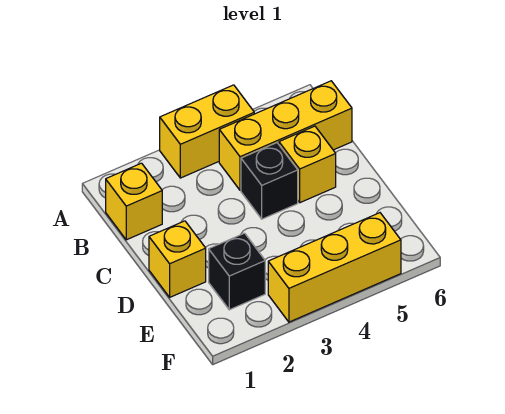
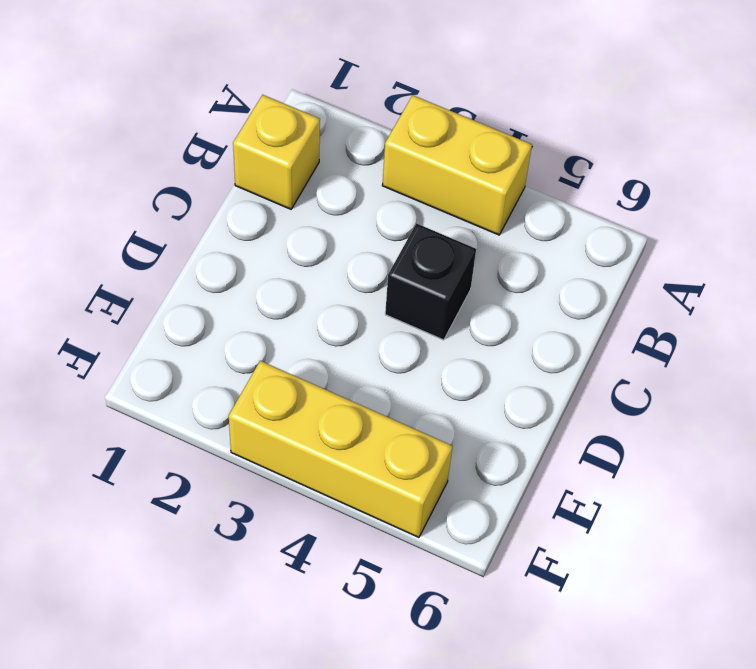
none -> yellow 1x3 brick [219,81,352,190]
none -> yellow 1x1 brick [279,126,336,203]

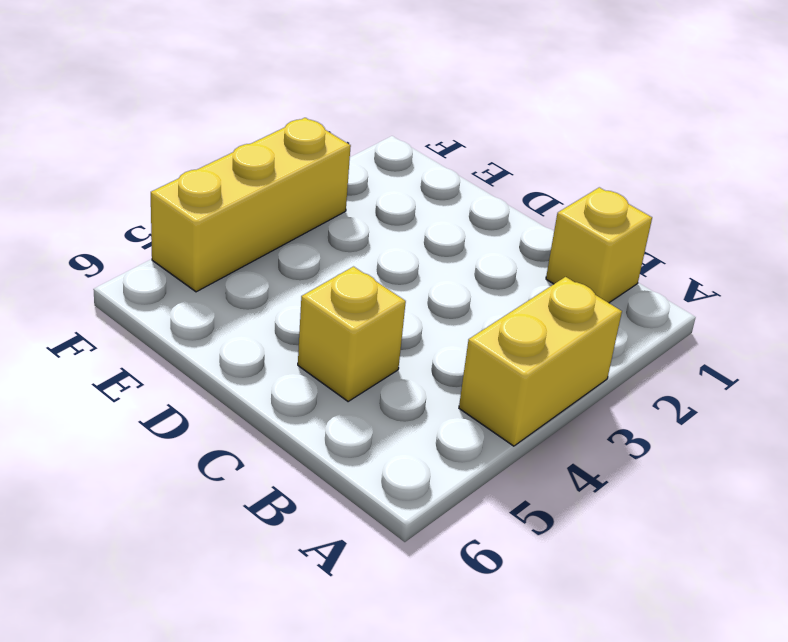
none -> yellow 1x3 brick [219,81,352,190]
none -> black 1x1 brick [241,143,298,219]

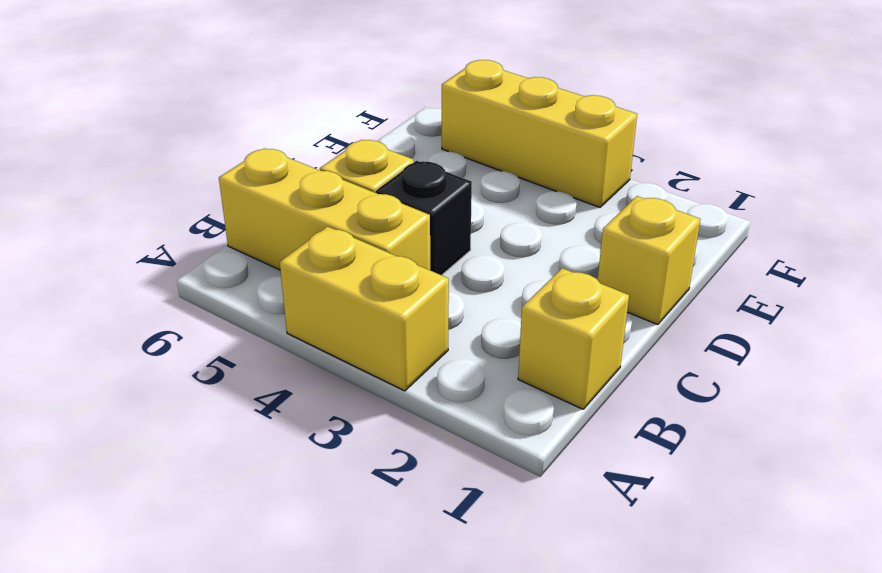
none -> black 1x1 brick [209,233,265,310]

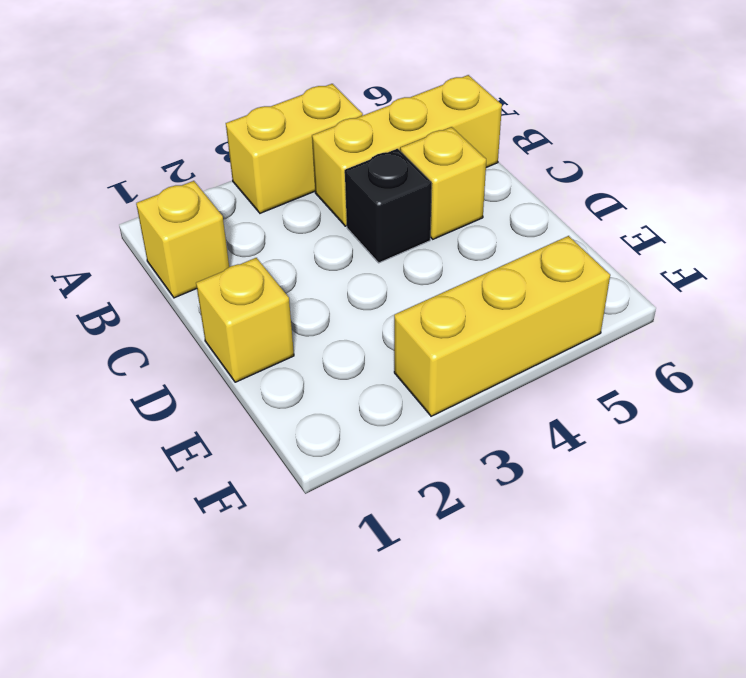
none -> black 1x1 brick [209,233,265,310]

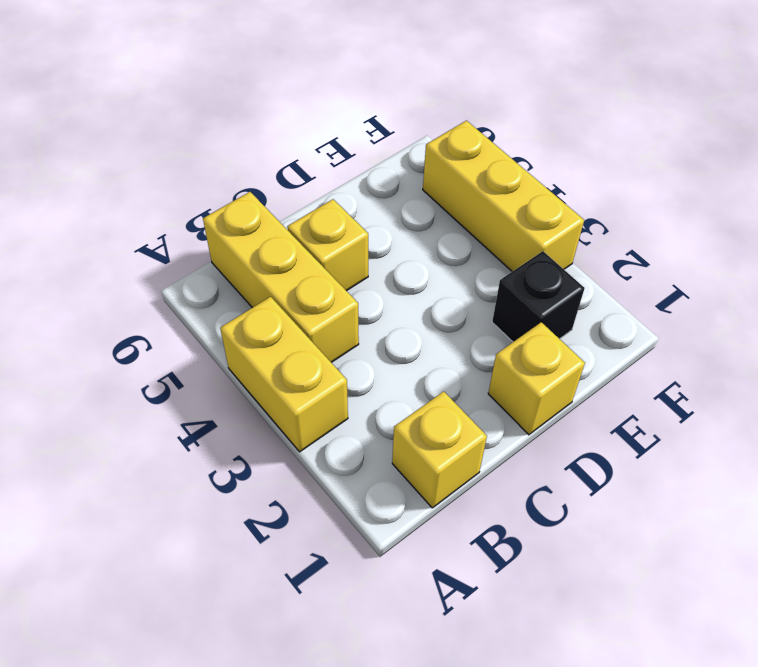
none -> black 1x1 brick [241,143,298,219]

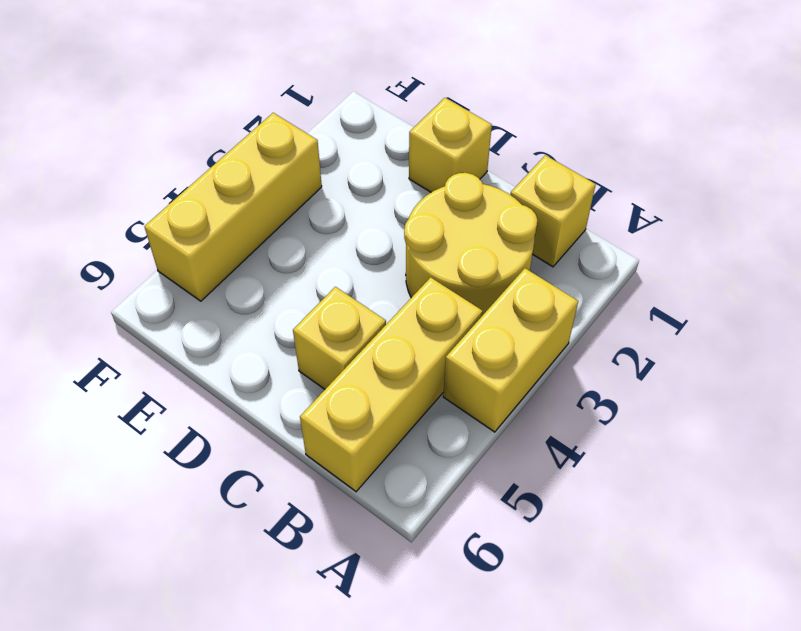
yellow 2x2 round brick [404,173,537,316] -> none
none -> black 1x1 brick [241,143,298,219]
none -> black 1x1 brick [209,233,265,310]

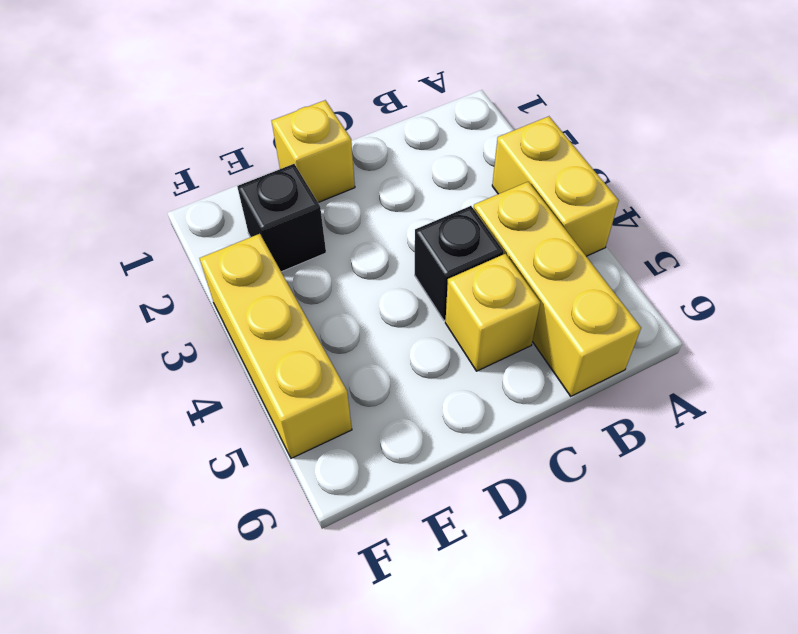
none -> yellow 1x1 brick [106,163,162,240]

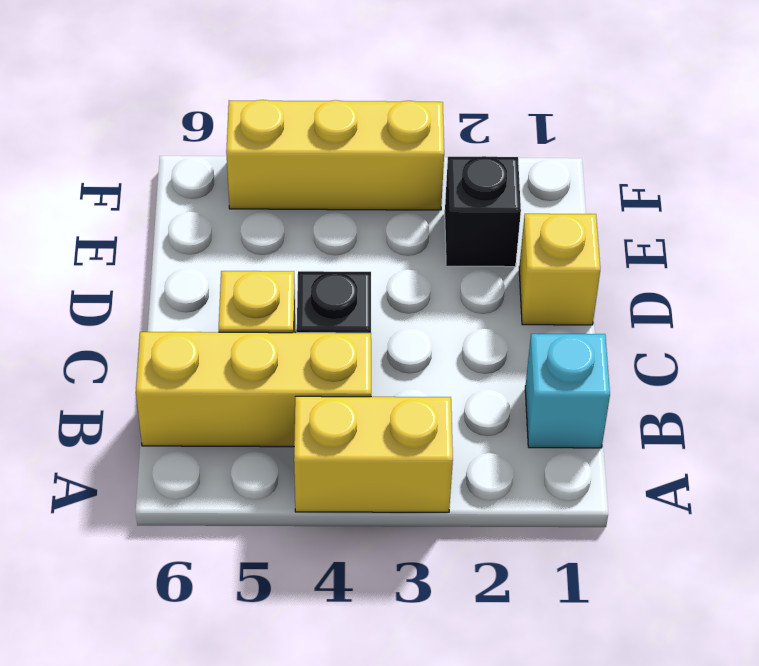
cyan 1x1 brick [525,334,610,448] -> yellow 1x1 brick [106,163,162,240]

